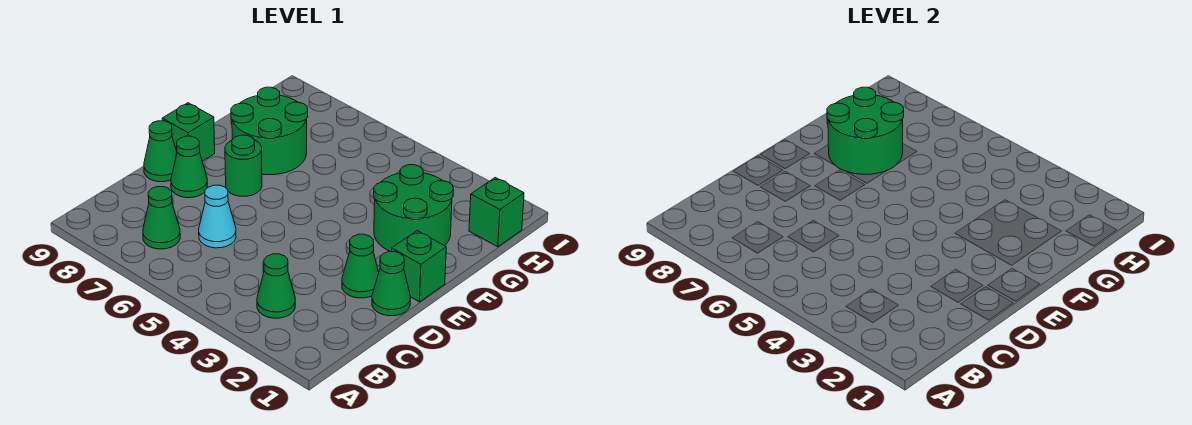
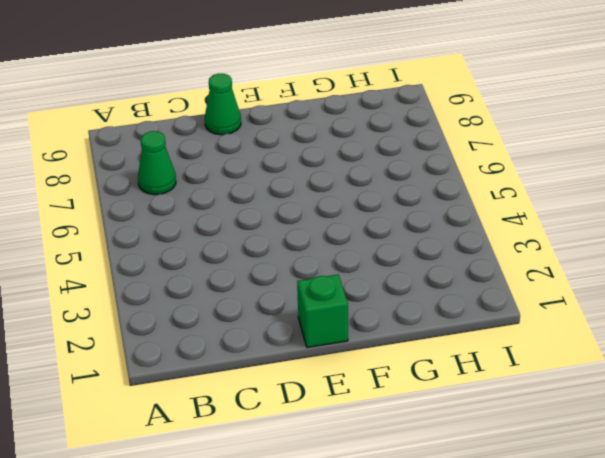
none -> green 1x1 cone [257,254,295,318]
none -> cyan 1x1 cone [199,185,236,248]
none -> green 1x1 cone [372,252,410,316]

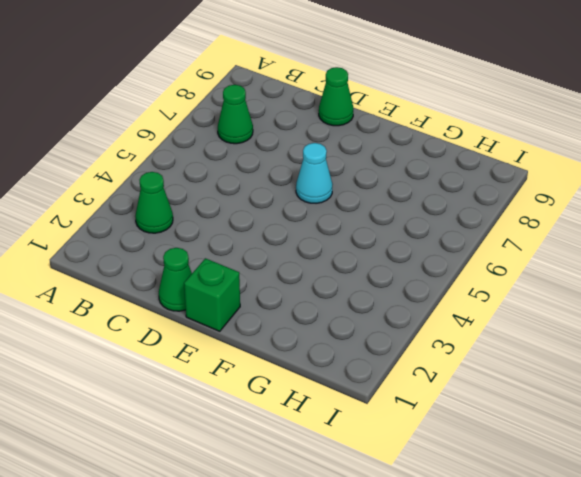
cyan 1x1 cone [296,143,333,203] -> cyan 1x1 cone moved to [199,185,236,248]
none -> green 1x1 cone [342,234,379,298]
none -> green 1x1 cone [171,136,207,198]
none -> green 1x1 round brick [225,135,262,196]

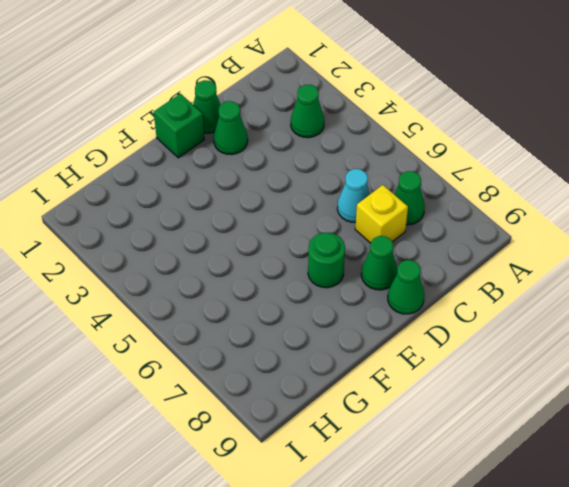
yellow 1x1 brick [355,185,408,243] -> none
none -> green 1x1 brick [162,103,215,161]
none -> green 2x2 round brick [374,165,453,252]
none -> green 2x2 round brick [231,87,308,175]

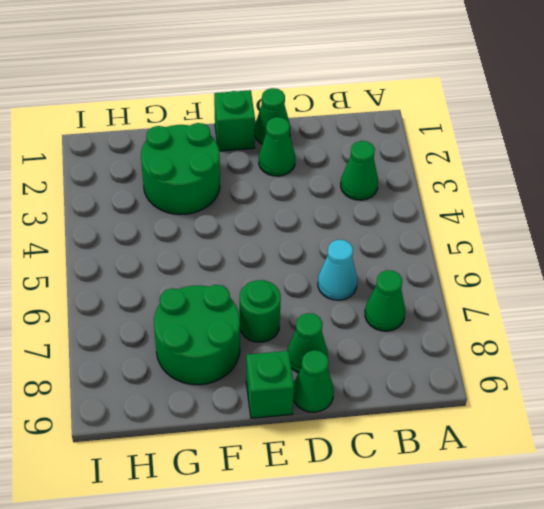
none -> green 1x1 brick [469,178,524,247]
none -> green 2x2 round brick [827,87,904,174]

